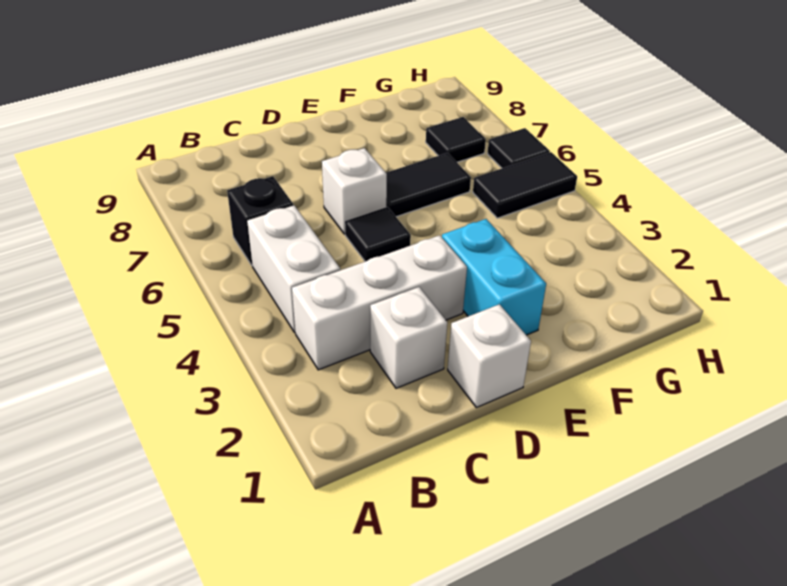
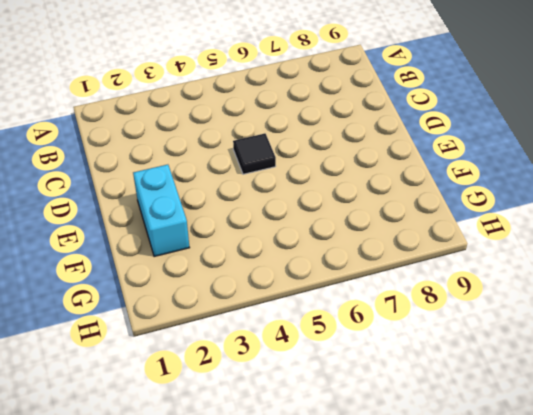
cyan 1x2 brick [133,165,190,257] -> cyan 1x2 brick turned to [442,219,546,335]
none -> white 1x3 brick [292,235,467,370]
none -> white 1x2 brick [247,205,340,332]
none -> black 1x1 brick [227,176,293,265]

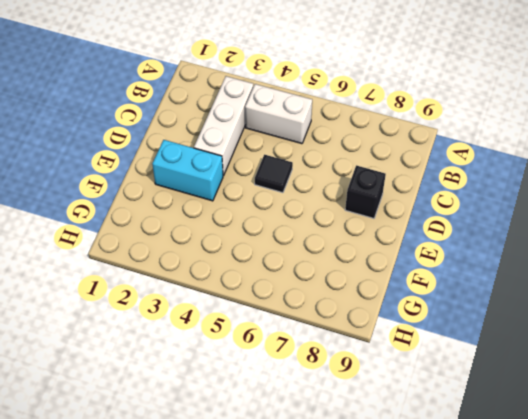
black 1x1 brick [345,165,386,218] -> black 1x1 brick moved to [227,176,293,265]
none -> white 1x1 brick [370,287,447,388]
none -> white 1x1 brick [448,304,531,408]
none -> white 1x1 brick [322,148,387,234]

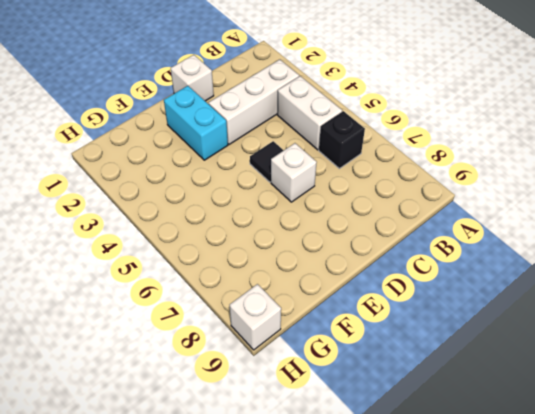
white 1x1 brick [230,284,281,350] -> white 1x1 brick moved to [370,287,447,388]
none -> black 1x2 tile [386,153,471,217]
none -> black 1x2 tile [473,152,577,218]
none -> black 1x1 tile [426,117,486,162]

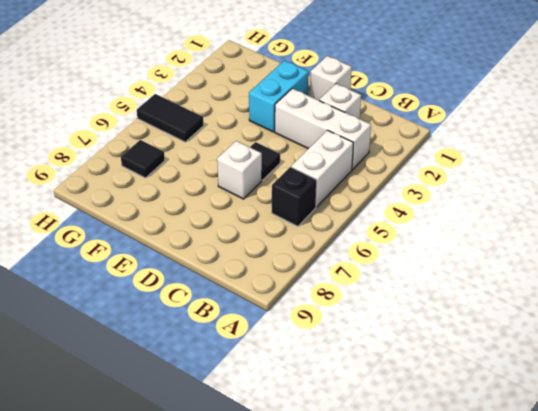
none -> black 1x2 tile [386,153,471,217]
none -> black 1x1 tile [487,128,550,168]

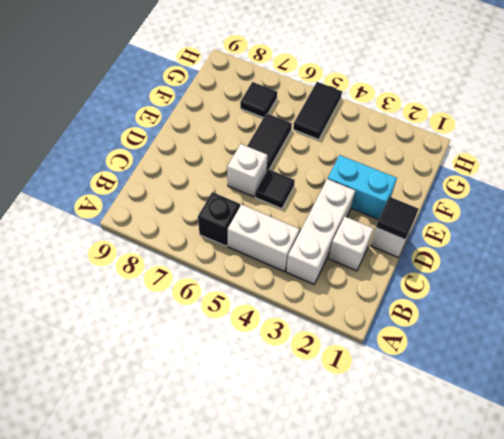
black 1x1 tile [376,197,418,240] -> black 1x1 tile moved to [487,128,550,168]

